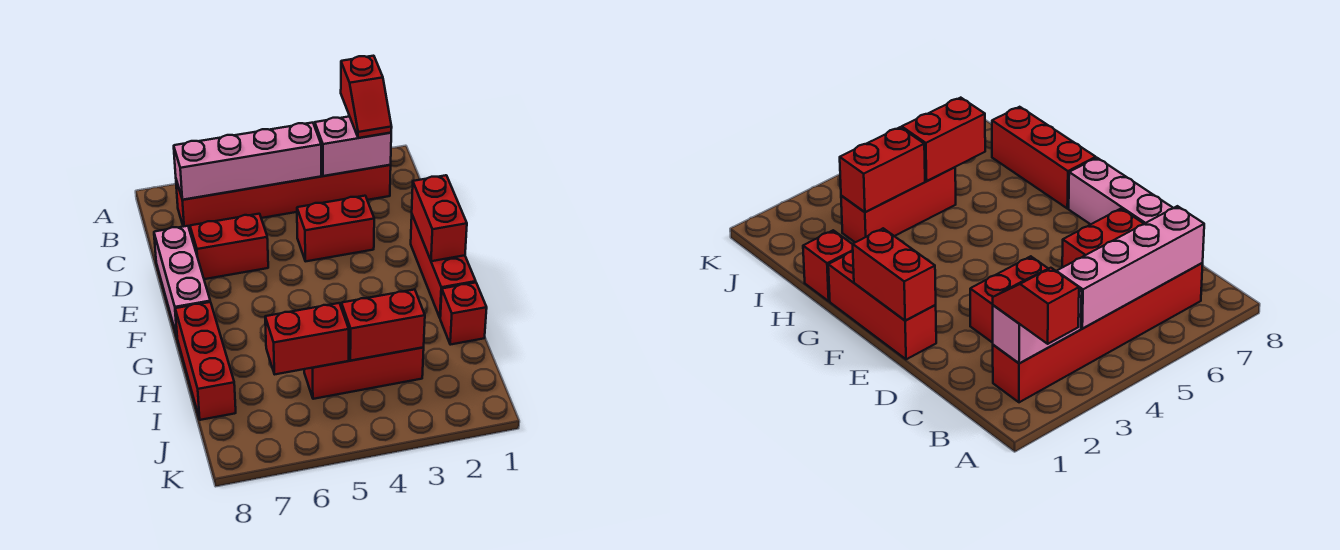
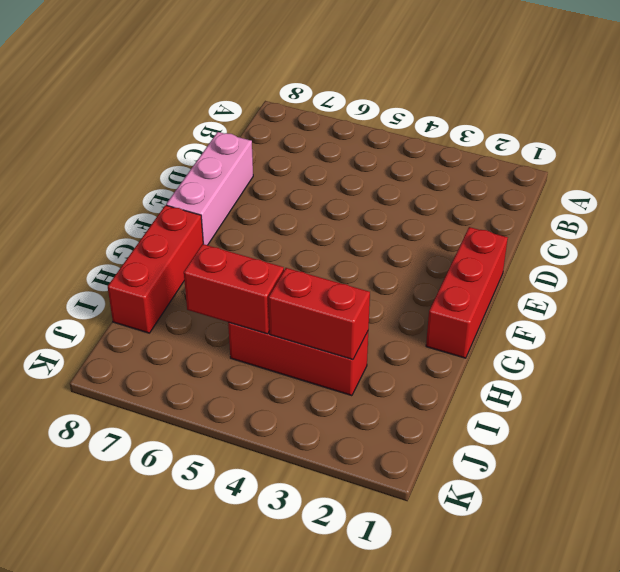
none -> red 1x6 brick [176,165,391,230]
none -> red 1x2 brick [297,196,374,261]
none -> red 1x2 brick [190,214,268,279]

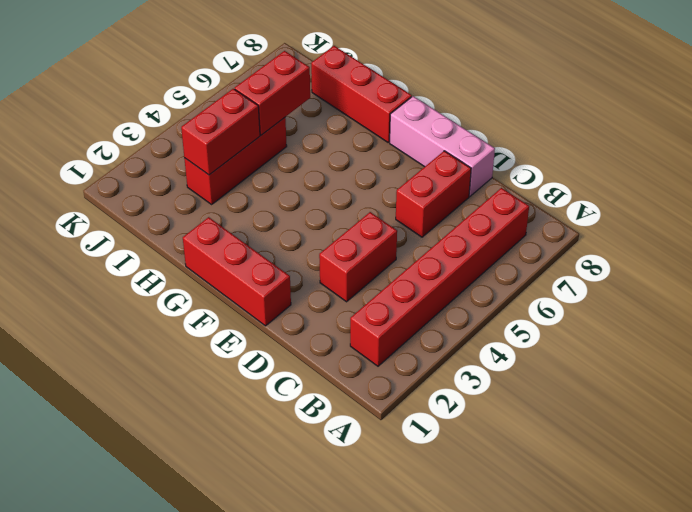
none -> red 1x1 brick [440,283,487,345]
none -> pink 1x2 brick [315,116,391,176]
none -> pink 1x4 brick [174,123,321,200]

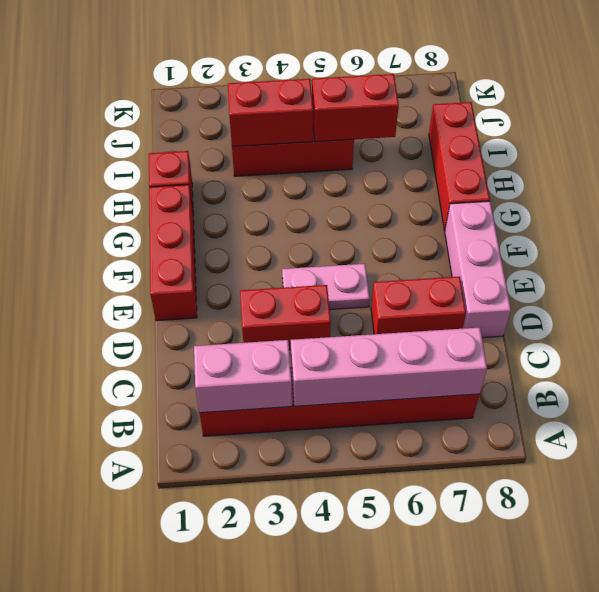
pink 1x2 plate [282,264,370,310] -> none
none -> red 1x2 brick [412,175,467,261]
none -> red 1x2 slope [341,56,392,138]

